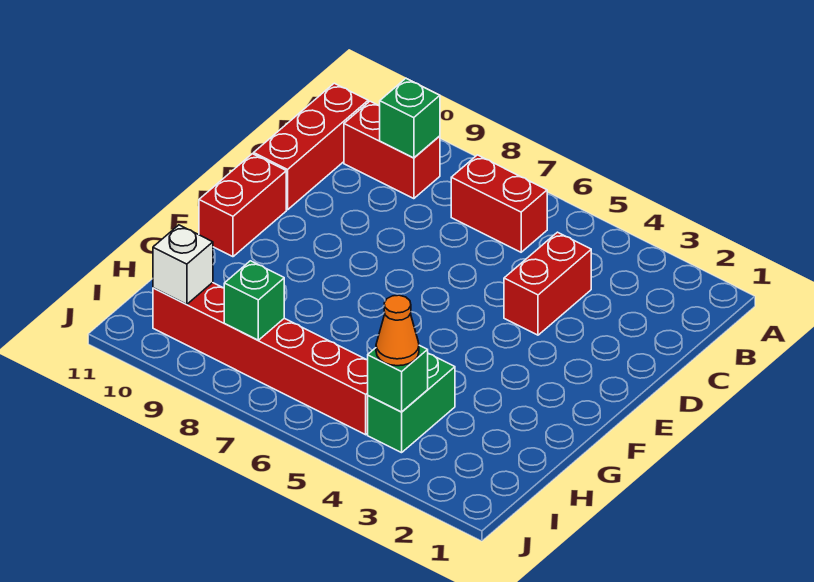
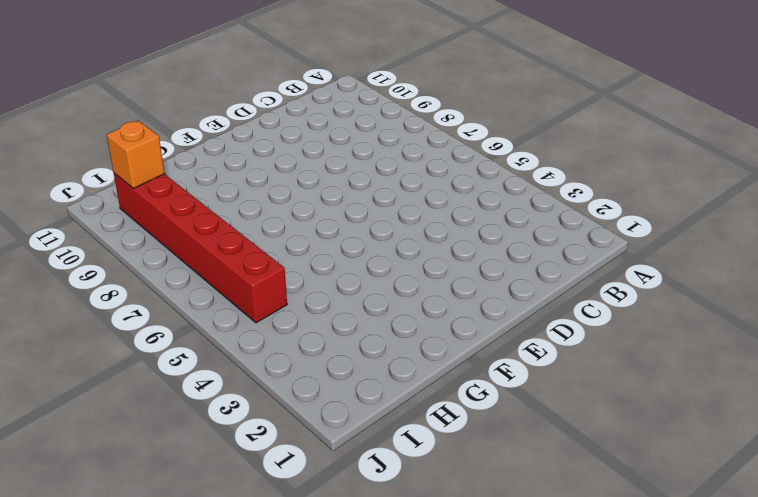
orange 1x1 brick [107,121,165,188] -> white 1x1 brick [153,225,213,305]
none -> red 1x2 brick [451,155,547,252]
none -> red 1x2 brick [344,101,440,199]
none -> red 1x3 brick [254,83,368,210]

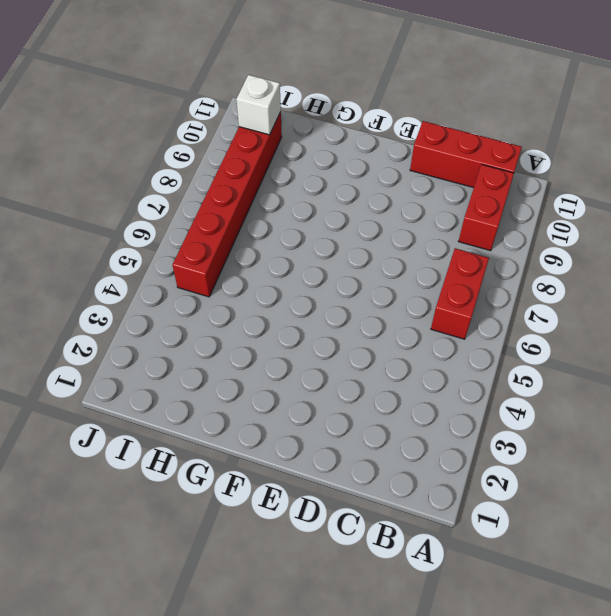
none -> red 1x2 brick [504,232,591,335]
none -> red 1x2 brick [199,154,286,257]
none -> green 1x2 brick [368,353,455,453]

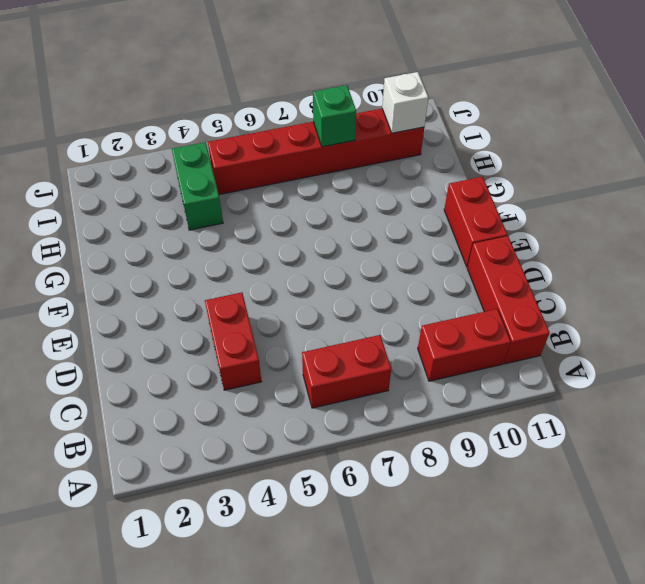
none -> green 1x1 brick [380,79,440,158]
none -> green 1x1 brick [368,345,428,412]
none -> orange 1x1 cone [376,295,419,366]

